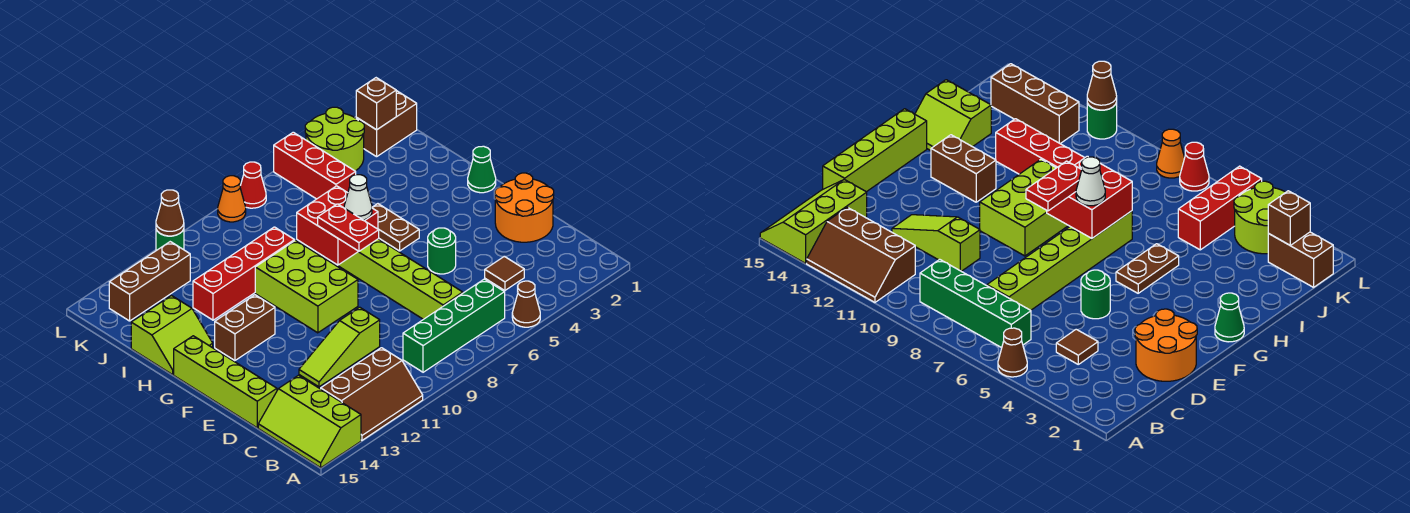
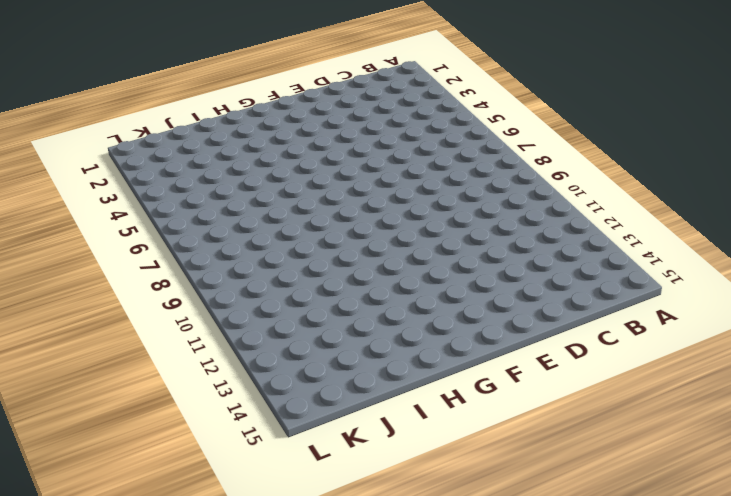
none -> brown 1x1 cone [512,281,540,327]
none -> brown 2x3 slope [321,348,423,440]
none -> lime 2x3 slope [258,375,361,468]

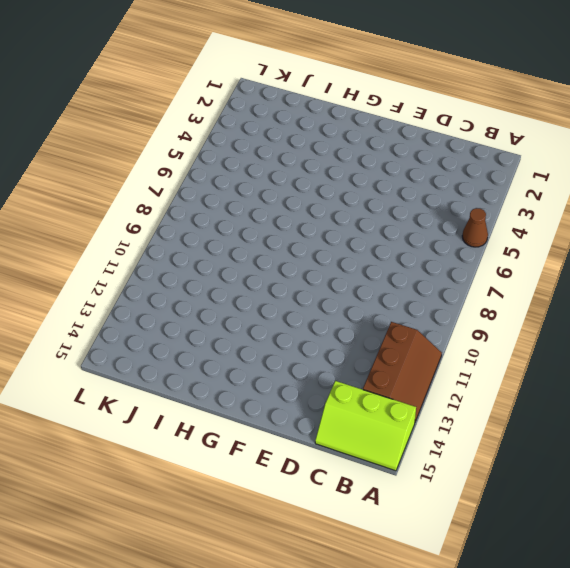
none -> green 1x4 brick [403,279,505,372]
none -> brown 1x1 tile [485,256,524,291]
none -> lime 1x6 brick [317,239,463,319]

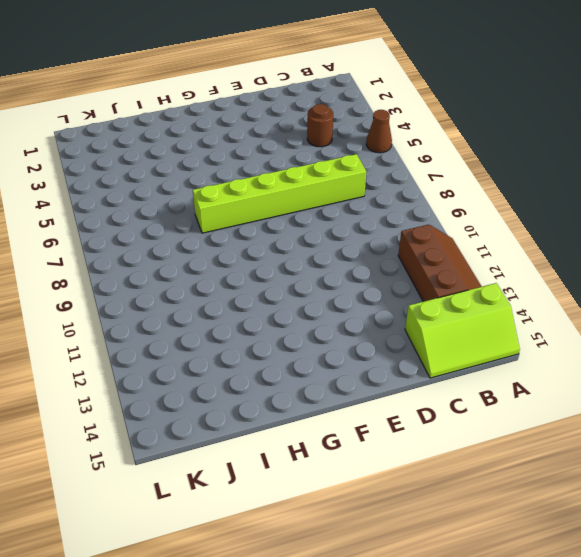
brown 1x1 round brick [307,104,333,147] -> brown 1x1 tile [485,256,524,291]
none -> green 1x4 brick [403,279,505,372]
none -> orange 2x2 round brick [495,173,554,242]
none -> lime 1x3 slope [299,307,380,387]

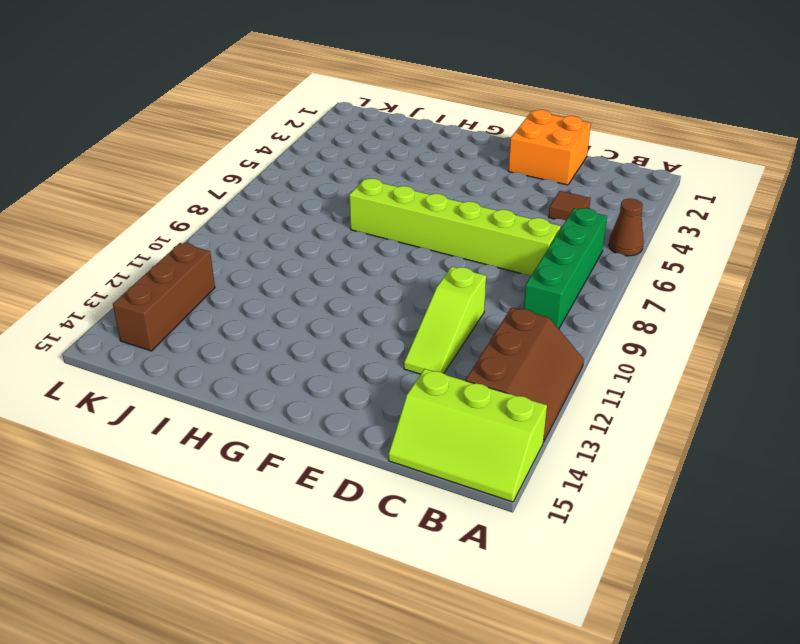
orange 2x2 brick [508,110,591,185] -> orange 2x2 round brick [495,173,554,242]
none -> lime 1x4 brick [174,336,277,428]
none -> green 1x1 round brick [428,228,456,274]
none -> lime 2x3 brick [255,240,358,333]

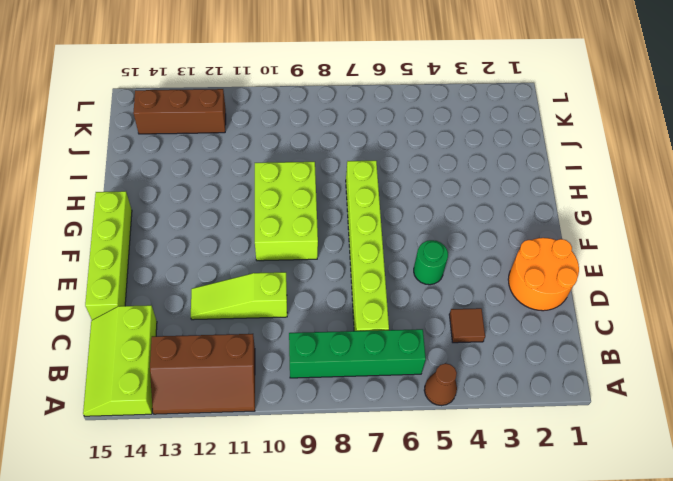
none -> green 1x1 cone [468,146,496,193]
none -> brown 1x2 plate [372,204,419,251]
none -> brown 1x2 brick [215,295,275,361]

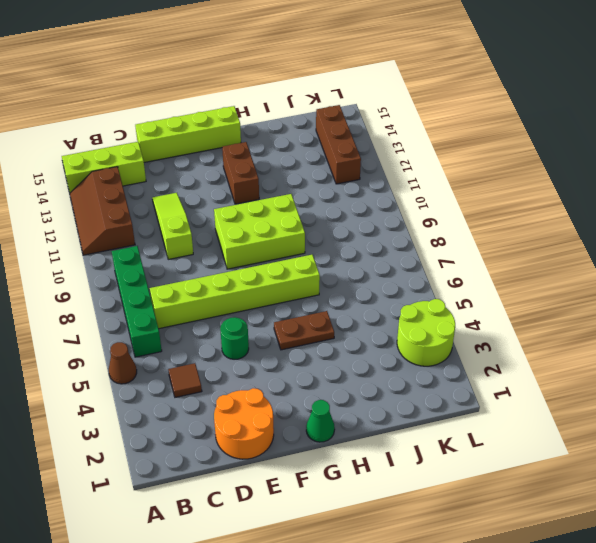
none -> lime 2x2 slope [131,296,213,375]
none -> red 1x4 brick [193,227,295,320]
none -> red 1x3 brick [274,132,356,199]

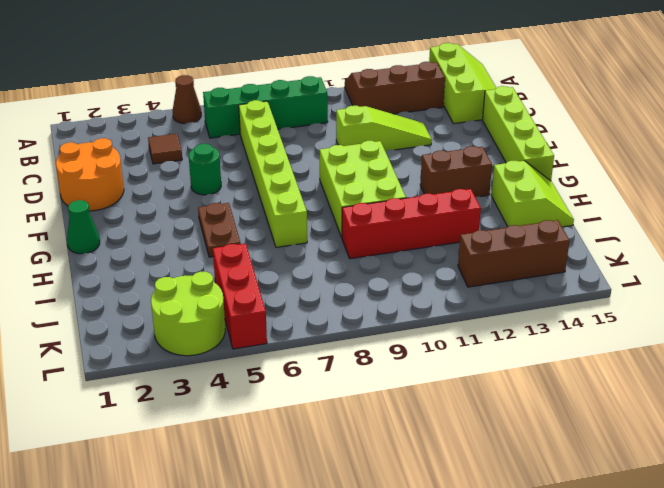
lime 2x2 slope [491,161,574,227] -> lime 2x2 slope turned to [131,296,213,375]
none -> brown 1x2 brick [356,91,417,157]
none -> red 1x1 cone [240,162,266,208]
none -> orange 1x1 cone [218,176,246,222]

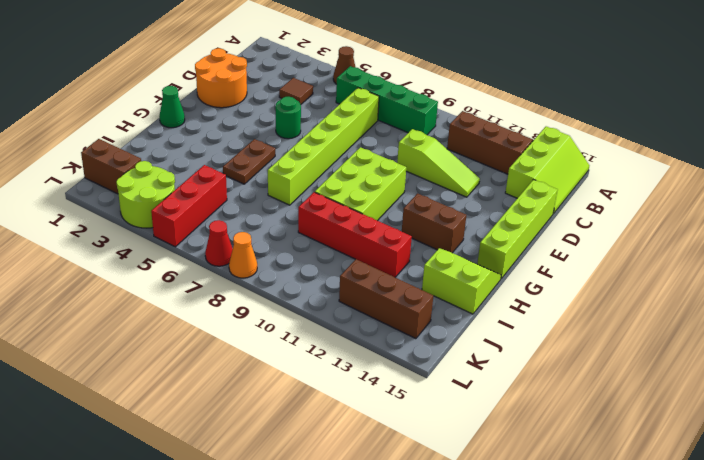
none -> green 1x1 round brick [156,229,184,251]
none -> red 2x2 brick [297,186,378,265]
none -> brown 1x1 brick [356,78,396,130]

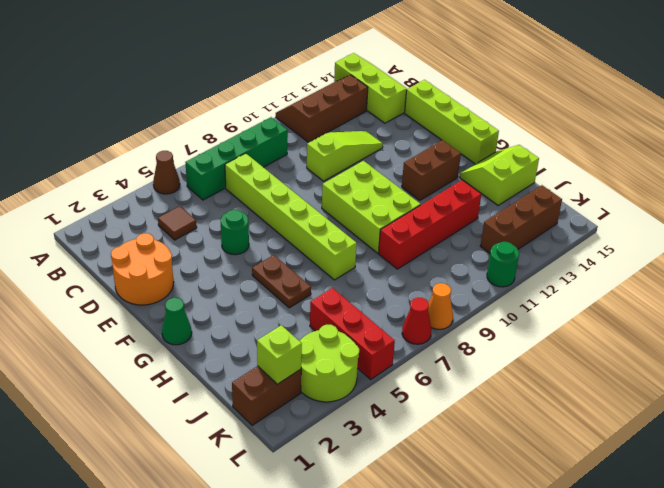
lime 1x1 brick [257,325,302,384] -> brown 1x1 brick [356,78,396,130]
none -> red 2x2 brick [297,186,378,265]
none -> brown 1x1 cone [156,190,184,236]
none -> red 1x2 plate [318,204,379,251]

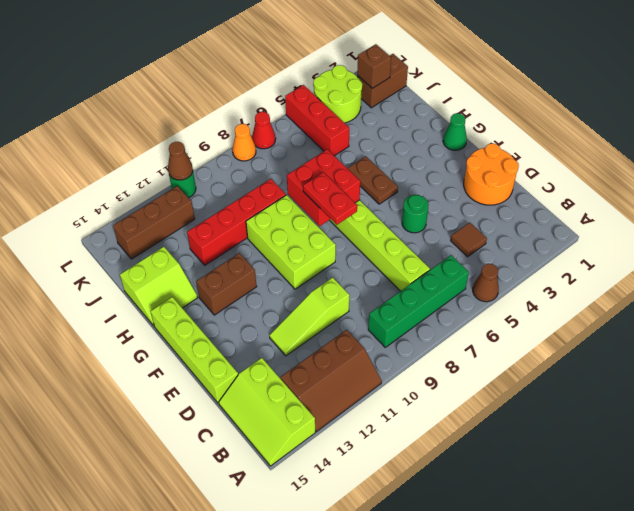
none -> white 1x1 cone [344,175,372,220]

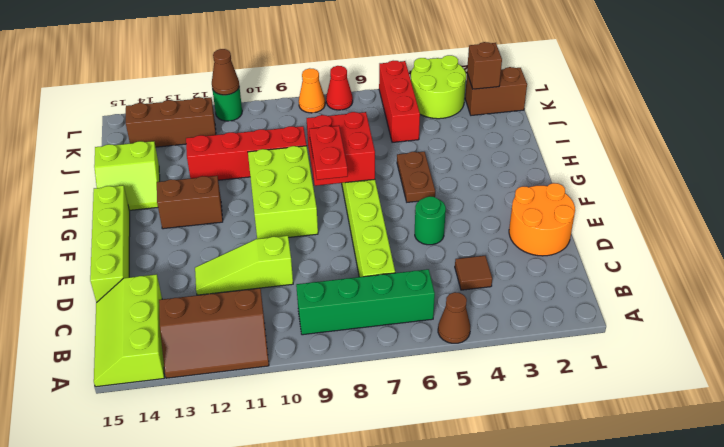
none -> green 1x1 cone [468,146,496,193]
none -> white 1x1 cone [344,175,372,220]

